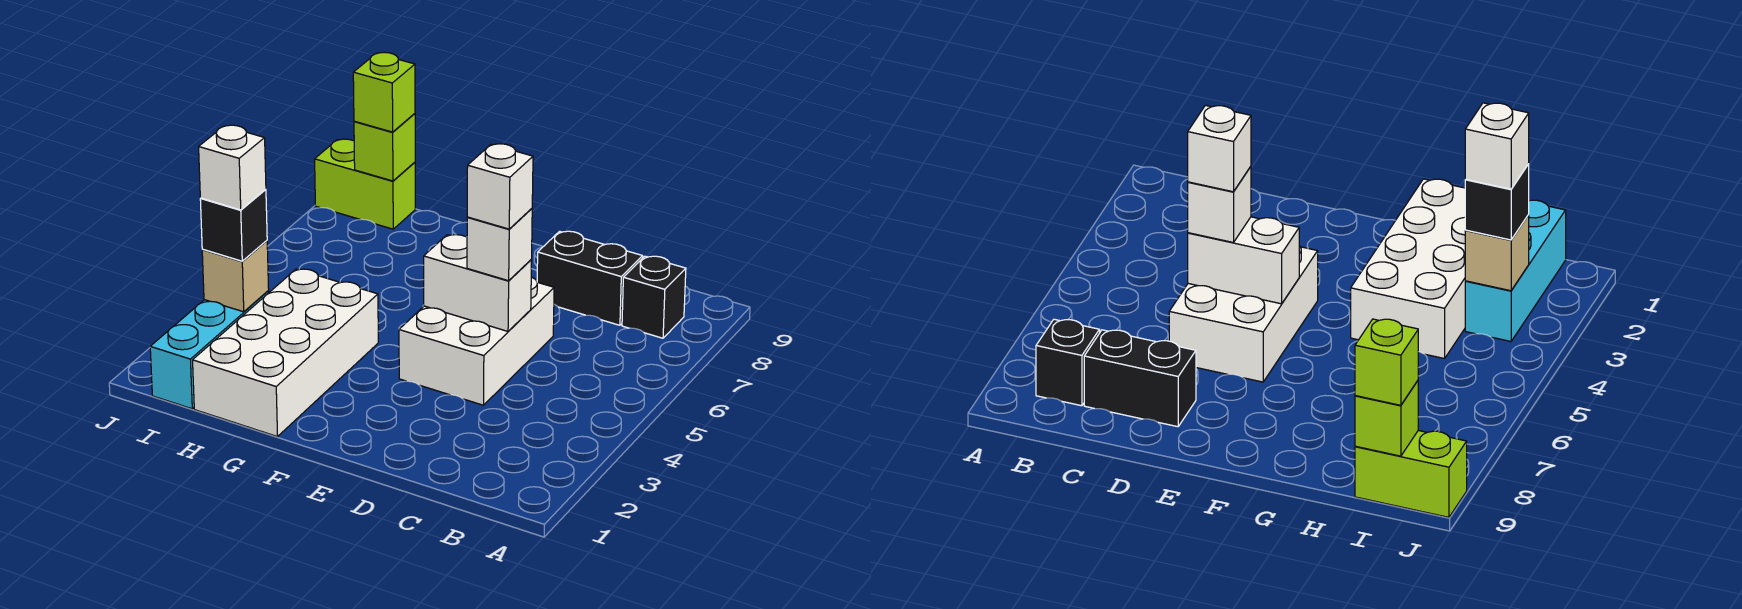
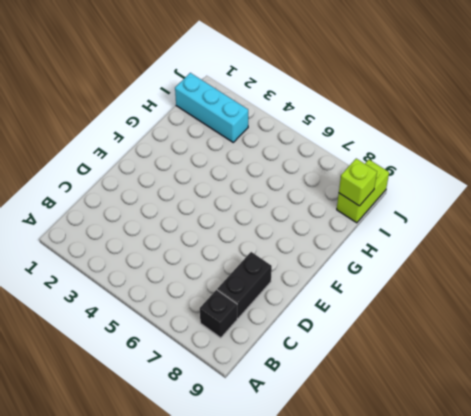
none -> white 2x3 brick [399,277,554,405]
none -> white 2x4 brick [193,269,378,437]
none -> white 1x2 brick [424,235,532,331]

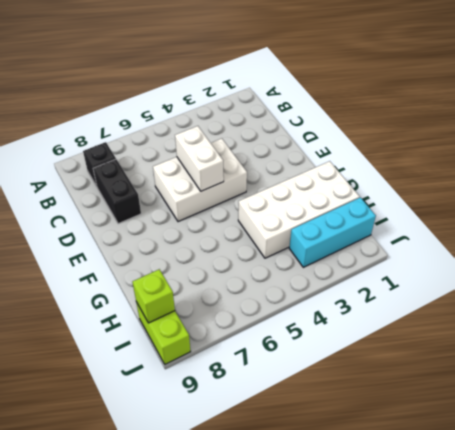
none -> tan 1x1 brick [202,241,269,312]
none -> white 1x1 brick [467,209,532,281]
none -> black 1x1 brick [200,189,267,261]

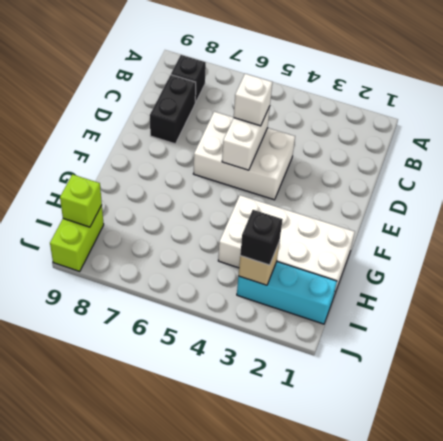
none -> lime 1x1 brick [353,52,415,132]
none -> white 1x1 brick [467,144,533,229]
none -> white 1x1 brick [199,125,266,210]

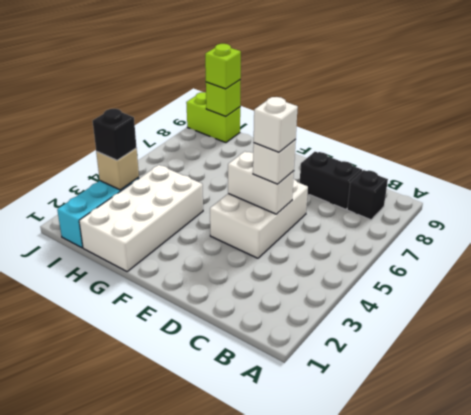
none -> white 1x1 brick [199,125,266,210]

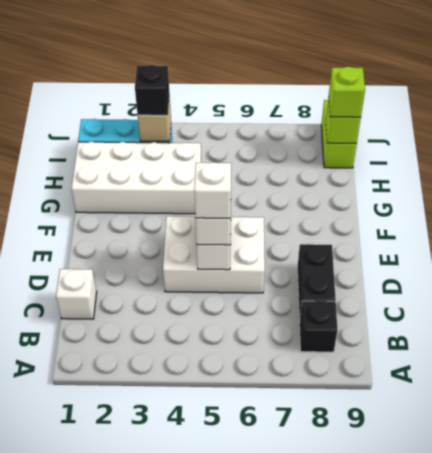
white 1x1 brick [56,269,97,319] -> white 1x1 brick moved to [199,125,266,210]

